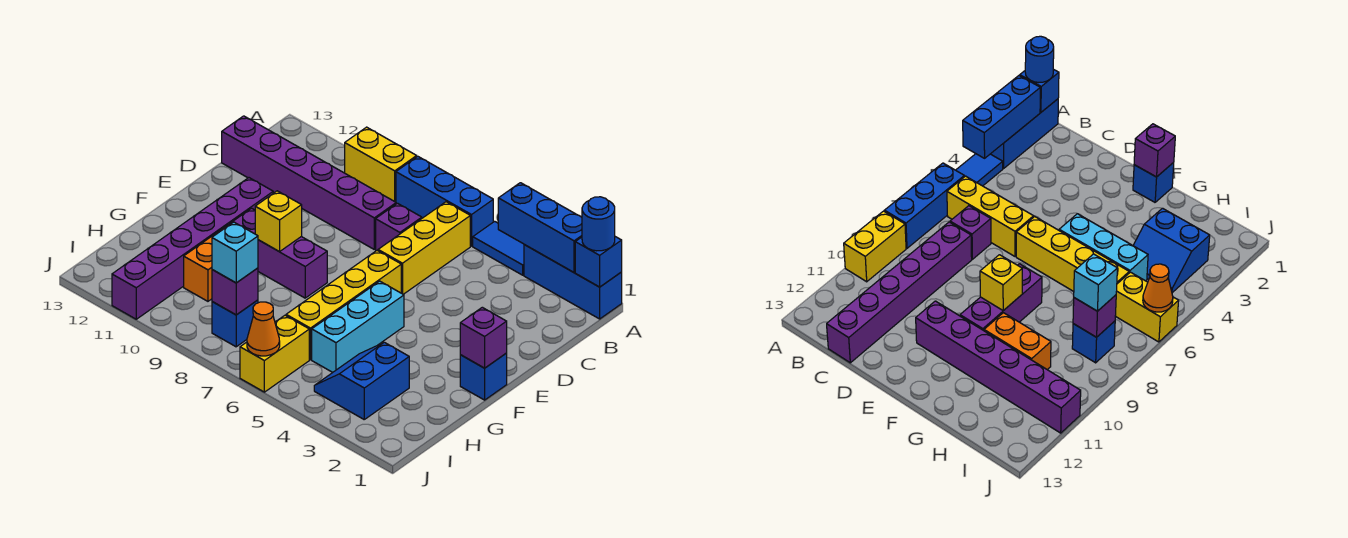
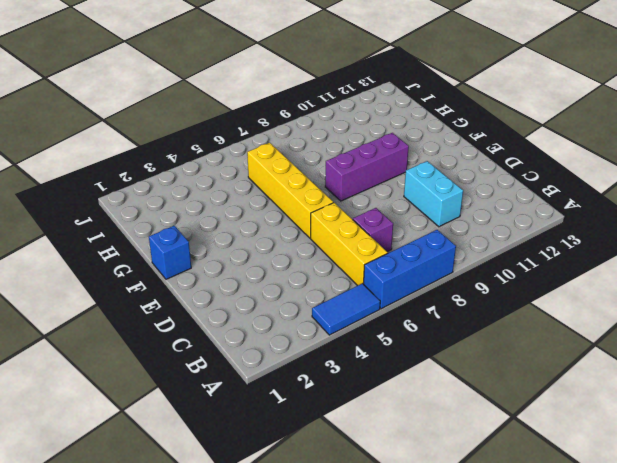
cyan 1x2 brick [404,161,463,227] -> purple 1x6 brick [222,116,396,249]
none -> blue 1x3 brick [524,245,622,319]
none -> yellow 1x2 brick [345,127,417,202]
none -> purple 1x6 brick [112,178,273,319]

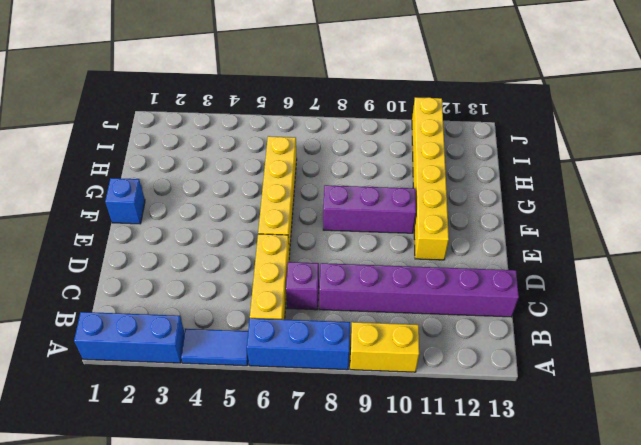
yellow 1x6 brick [412,97,449,260] -> purple 1x6 brick [112,178,273,319]
none -> cyan 1x3 brick [312,281,404,372]
none -> orange 1x2 brick [184,225,229,301]
none -> blue 2x2 slope [314,342,409,419]

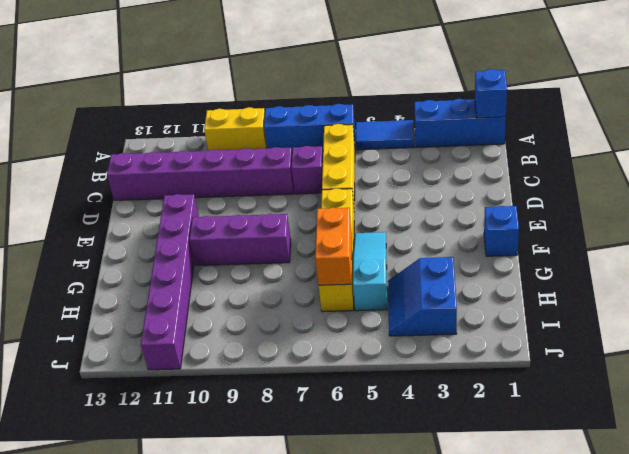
cyan 1x3 slope [353,232,387,311] -> cyan 1x3 brick [312,281,404,372]
orange 1x2 brick [315,208,352,285] -> orange 1x2 brick moved to [184,225,229,301]
none -> yellow 1x2 brick [240,315,309,392]
none -> blue 1x1 brick [212,300,258,347]
none -> blue 1x3 brick [498,183,582,272]

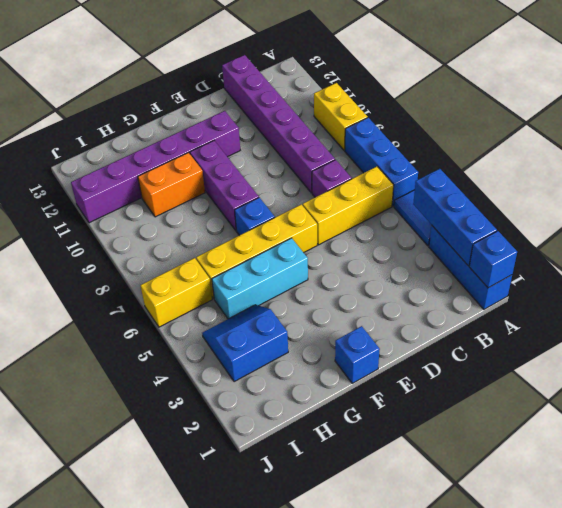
blue 1x1 brick [235,197,275,235] -> blue 1x1 brick moved to [212,300,258,347]
none -> purple 1x1 brick [460,307,507,368]
none -> yellow 1x1 brick [255,191,302,252]
none -> purple 1x1 brick [212,268,258,315]

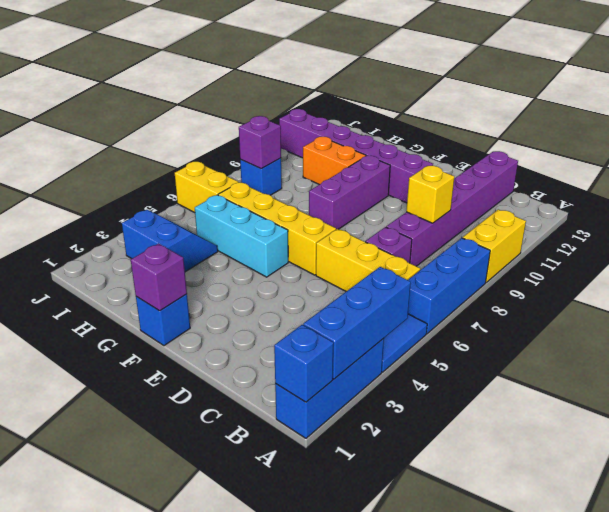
yellow 1x1 brick [406,166,454,223] -> yellow 1x1 brick moved to [255,191,302,252]
none -> orange 1x1 cone [247,302,280,356]
none -> blue 1x1 round brick [582,197,615,251]
none -> cyan 1x1 brick [212,222,258,283]

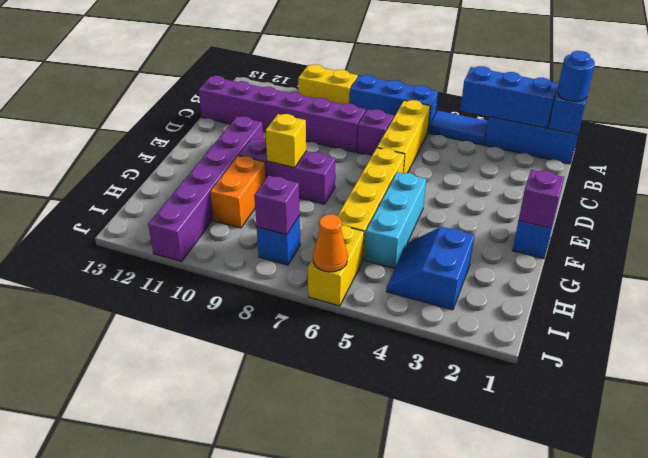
none -> cyan 1x1 brick [212,222,258,283]

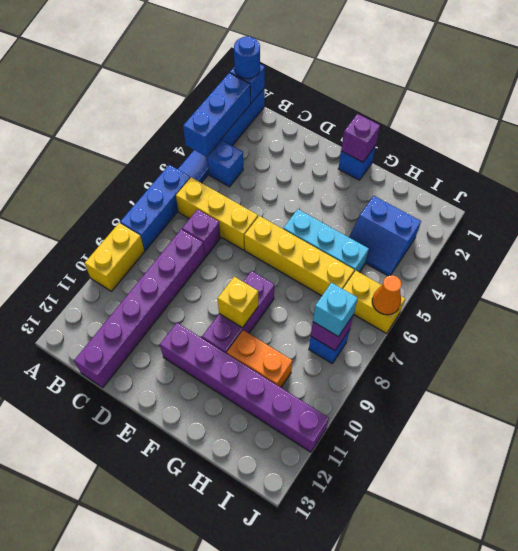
blue 1x1 brick [208,140,243,187] -> none

